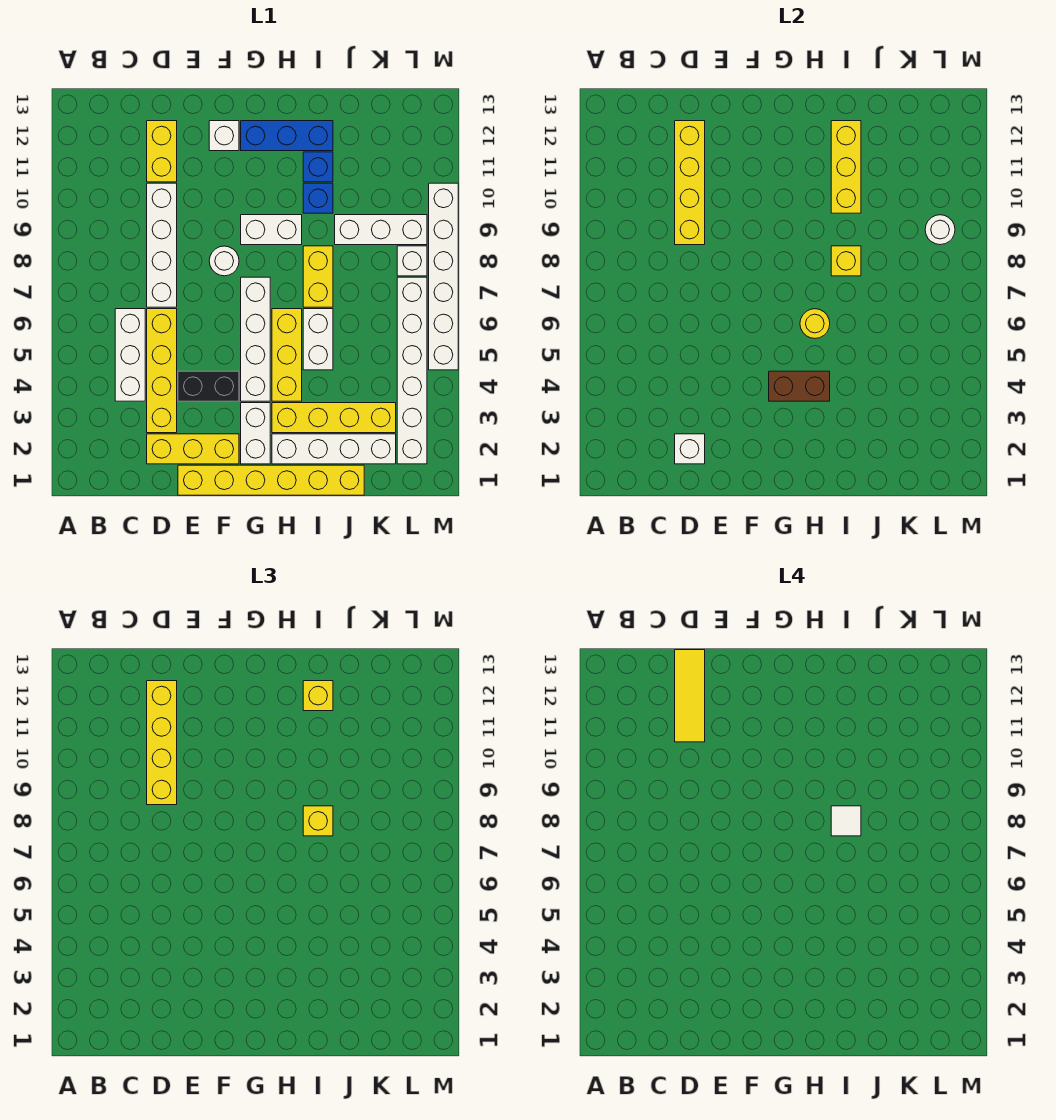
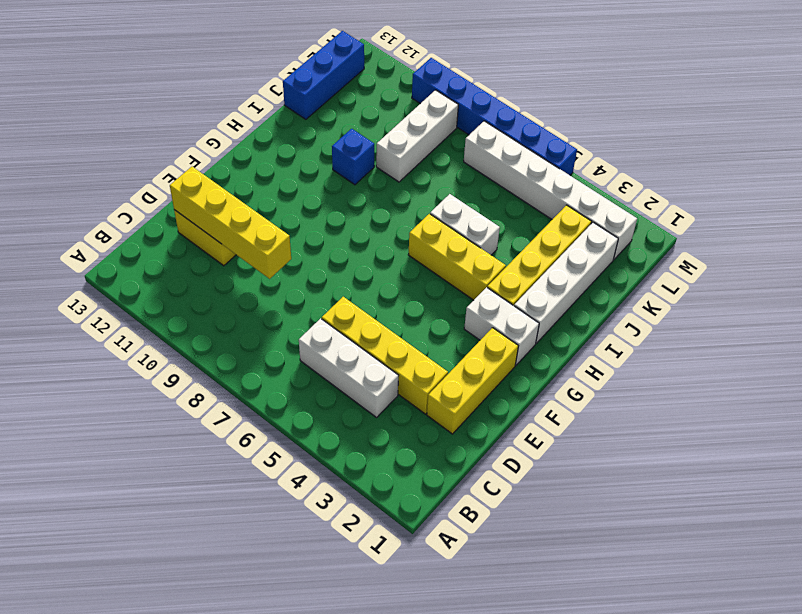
blue 1x3 brick [283,31,364,119] -> blue 1x3 brick moved to [241,121,333,151]
blue 1x6 brick [412,58,577,175] -> white 1x6 brick [429,183,458,370]
none -> white 1x4 brick [147,183,177,307]
none -> yellow 1x6 brick [178,465,364,495]
none -> black 1x2 brick [178,371,239,401]
none -> white 1x1 round brick [209,246,239,276]

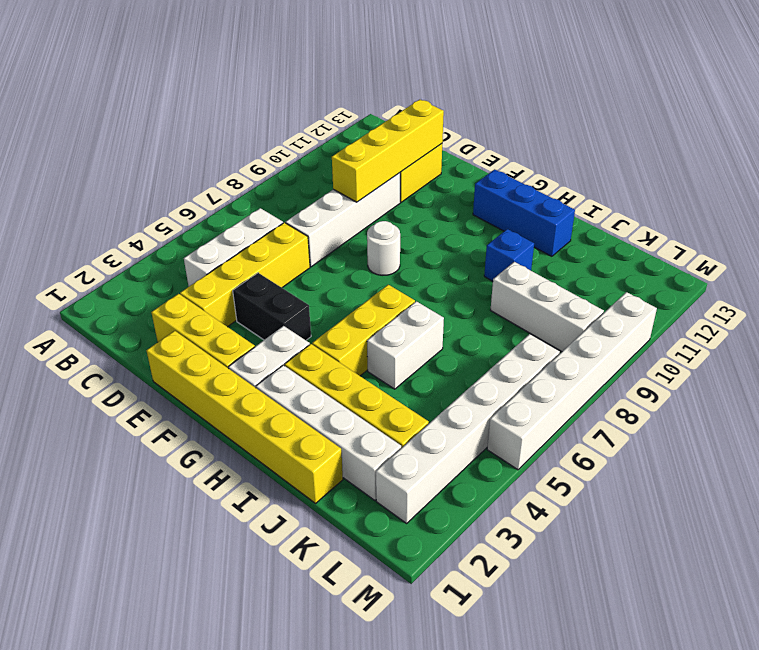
none -> white 1x1 brick [209,121,239,151]
none -> white 1x4 brick [241,277,270,401]
none -> white 1x2 brick [241,215,302,245]
none -> yellow 1x2 brick [303,246,333,307]

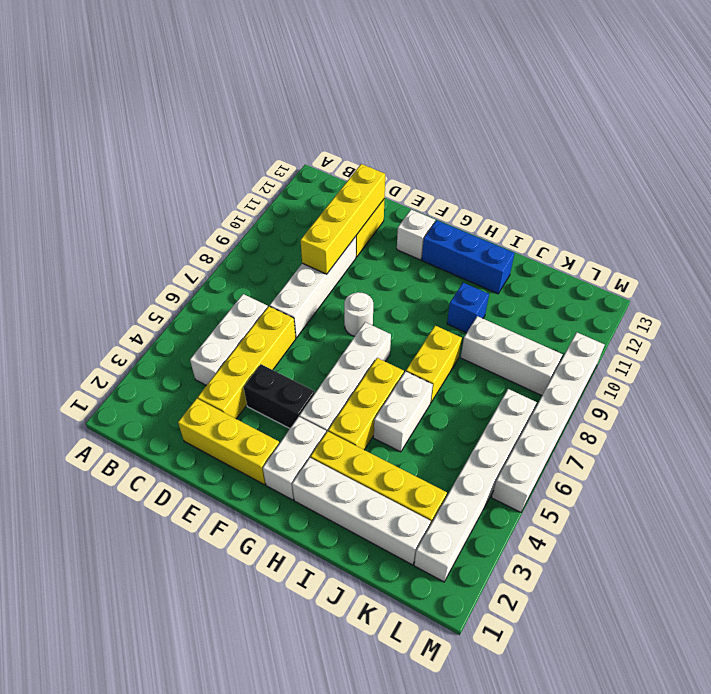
none -> yellow 1x6 brick [178,465,364,495]
none -> white 1x2 brick [241,215,302,245]
none -> blue 1x1 brick [303,152,333,182]
none -> white 1x1 brick [397,246,427,276]

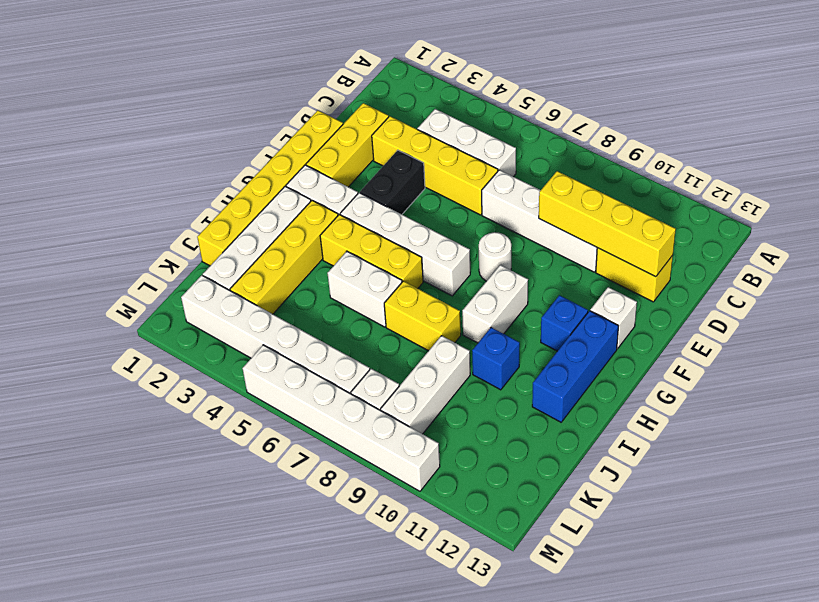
blue 1x1 brick [541,295,588,351] -> blue 1x1 brick moved to [303,152,333,182]
none -> white 1x1 brick [675,434,705,464]
none -> brown 1x2 brick [769,371,830,401]
none -> yellow 1x1 round brick [800,309,830,339]
none -> yellow 1x1 brick [831,246,861,276]

